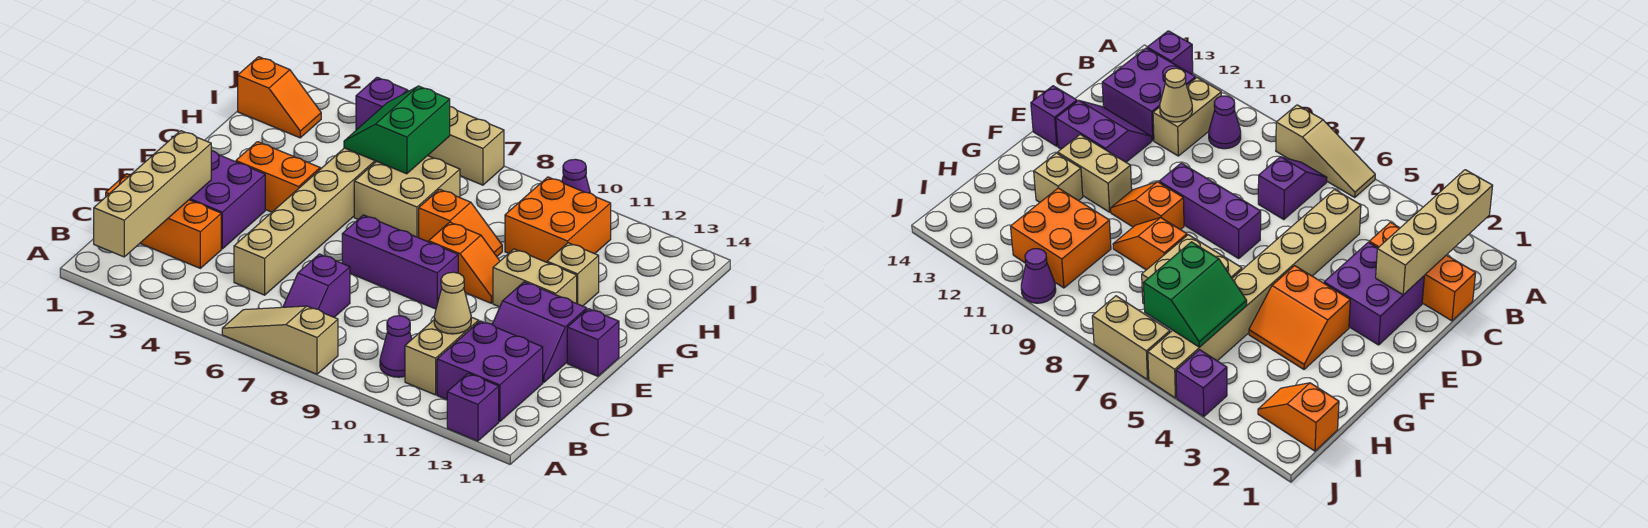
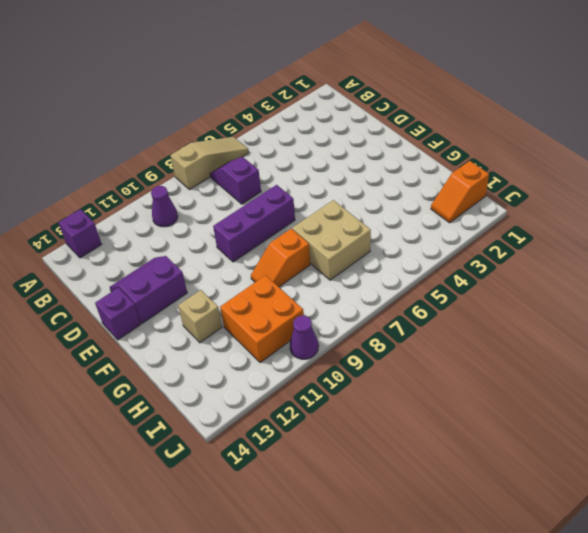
none -> tan 1x2 brick [405,317,479,395]
none -> purple 2x2 brick [437,321,543,422]
none -> orange 1x3 brick [106,174,221,268]

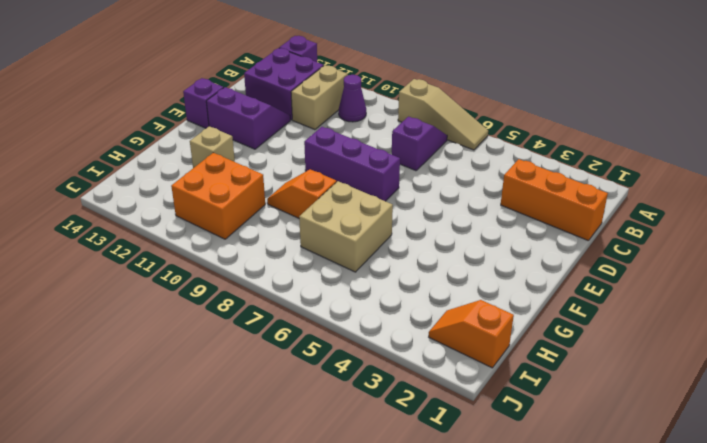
none -> tan 1x8 brick [234,148,376,295]
none -> purple 2x2 brick [189,151,265,249]
none -> orange 2x2 slope [236,142,321,212]

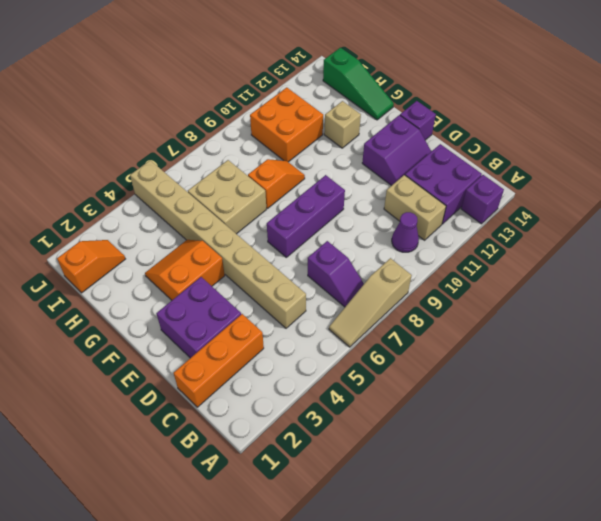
green 1x3 slope [323,48,394,120] -> none
none -> orange 1x2 slope [429,222,500,303]
none -> tan 1x2 brick [493,249,577,307]
none -> purple 1x1 brick [356,77,408,130]

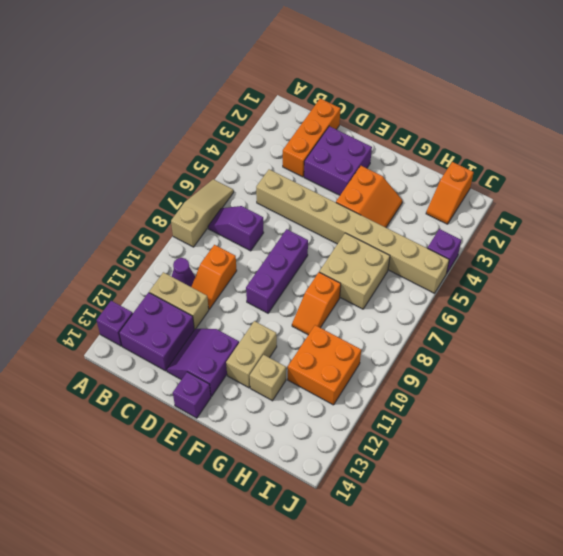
orange 1x2 slope [192,245,237,309] -> orange 1x2 slope moved to [429,222,500,303]
none -> tan 1x2 brick [428,107,504,185]
none -> purple 1x1 cone [562,159,590,193]
none -> tan 1x4 brick [94,131,211,257]

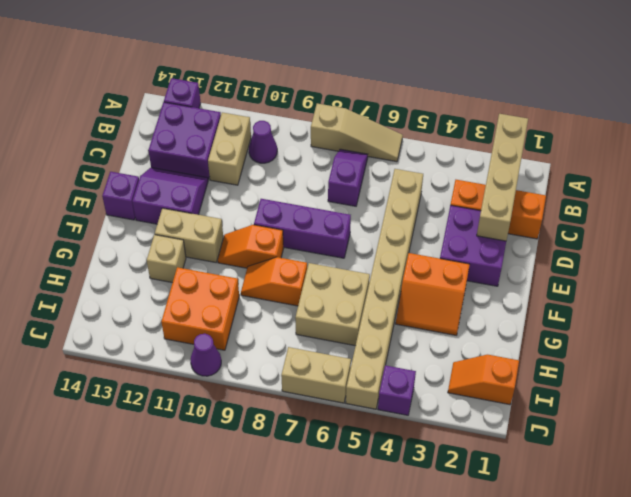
none -> tan 1x1 cone [434,272,471,334]
none -> green 2x2 slope [344,86,450,174]

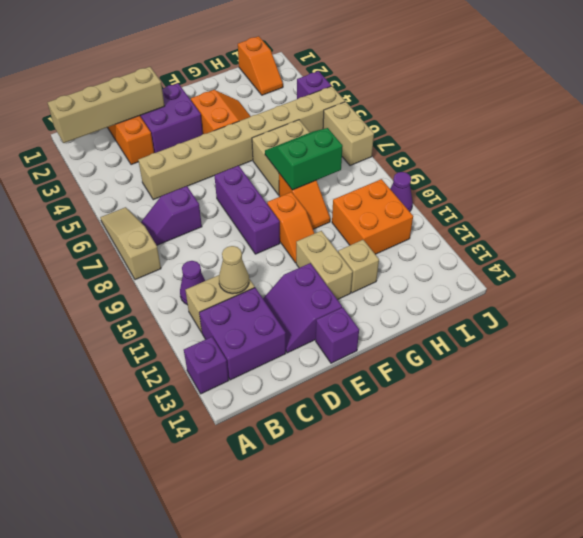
green 2x2 slope [265,128,343,190] -> green 2x2 slope moved to [344,86,450,174]

